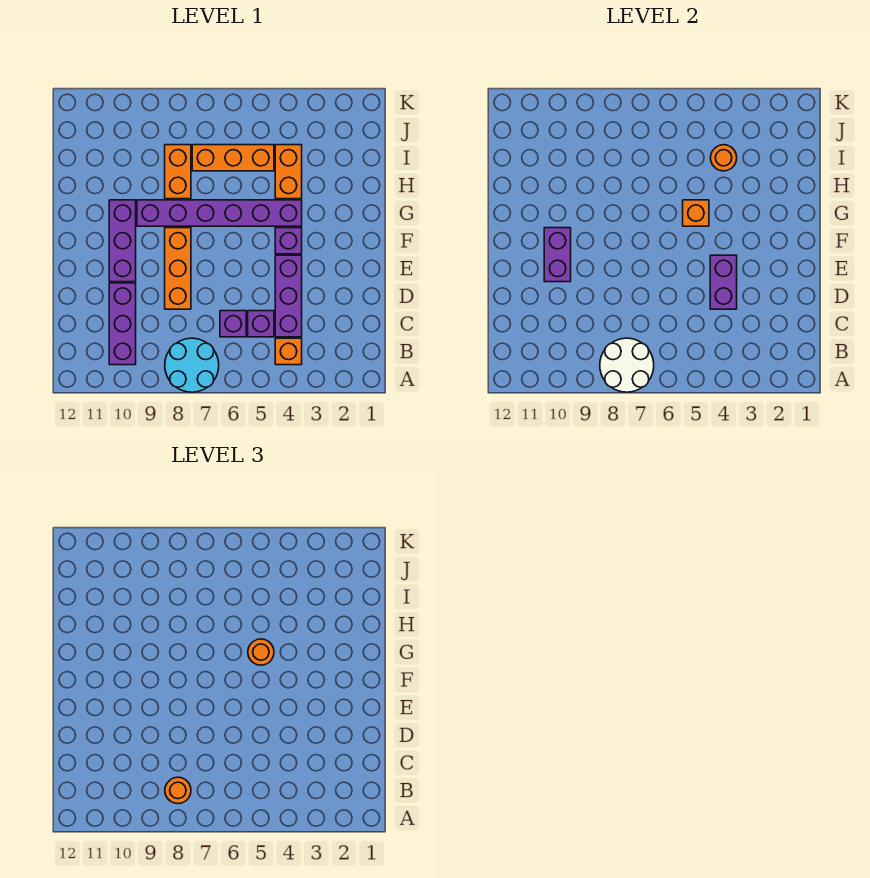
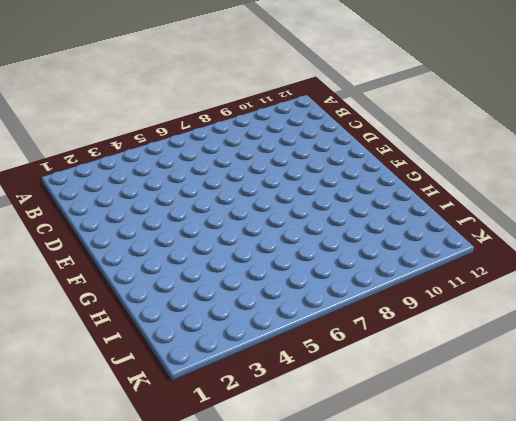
none -> cyan 2x2 round brick [165,338,219,392]
none -> orange 1x1 brick [275,338,302,365]
none -> purple 1x3 brick [109,283,136,365]

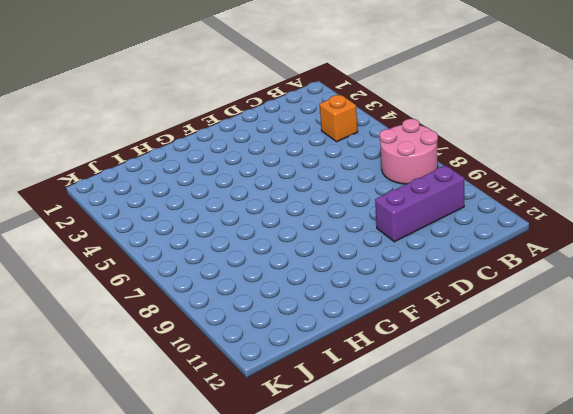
pink 2x2 round brick [379,119,438,184] -> cyan 2x2 round brick [165,338,219,392]
none -> purple 1x3 brick [275,255,302,337]
none -> purple 1x1 brick [248,311,274,337]
none -> purple 1x1 brick [220,311,246,337]

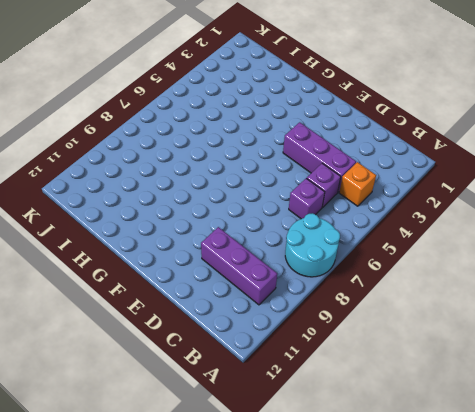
none -> orange 1x3 brick [165,228,191,309]
none -> purple 1x3 brick [109,200,136,282]
none -> purple 1x1 brick [275,228,302,254]

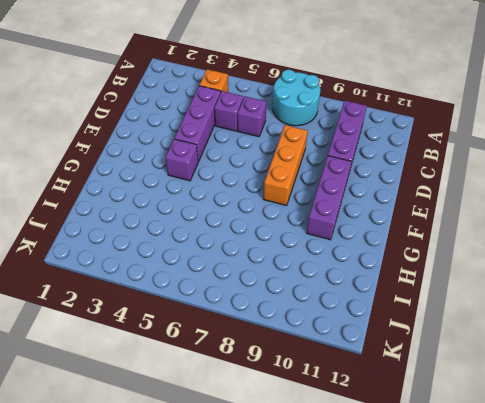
none -> purple 1x6 brick [137,200,302,226]
none -> orange 1x2 brick [275,145,302,199]
none -> orange 1x2 brick [165,145,191,199]

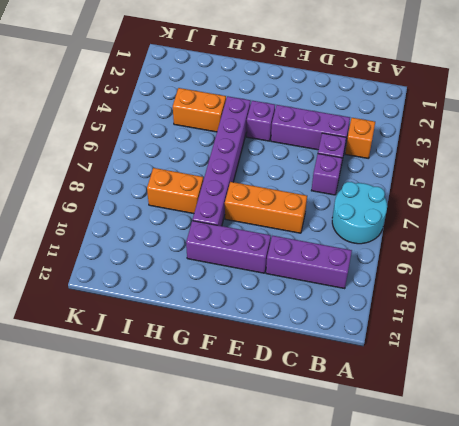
none -> orange 1x3 brick [192,145,274,171]
none -> white 2x2 round brick [600,338,654,392]
none -> purple 1x2 brick [710,255,737,309]

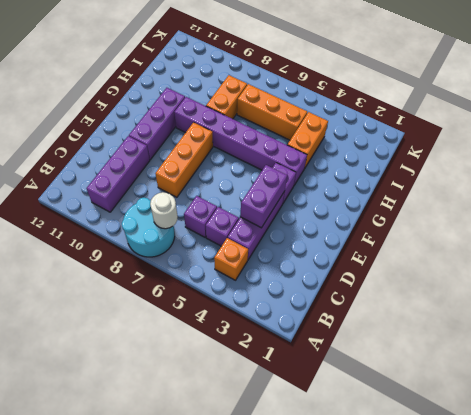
white 1x1 round brick [150,192,178,229] -> white 2x2 round brick [600,338,654,392]
none -> purple 1x2 brick [544,228,571,282]
none -> orange 1x1 brick [683,200,709,226]
none -> orange 1x1 round brick [710,145,737,171]

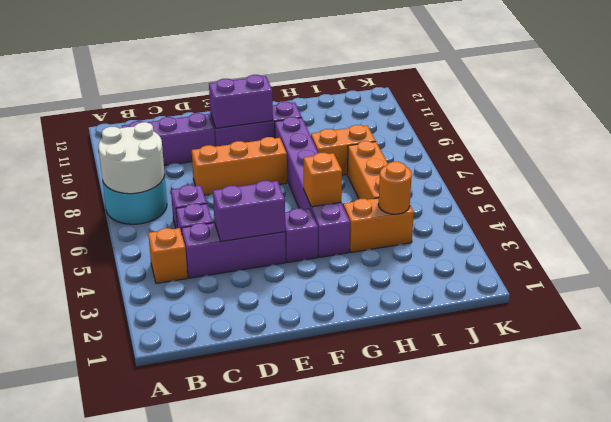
none -> orange 1x1 round brick [165,777,191,804]
none -> orange 1x1 round brick [248,639,274,665]

